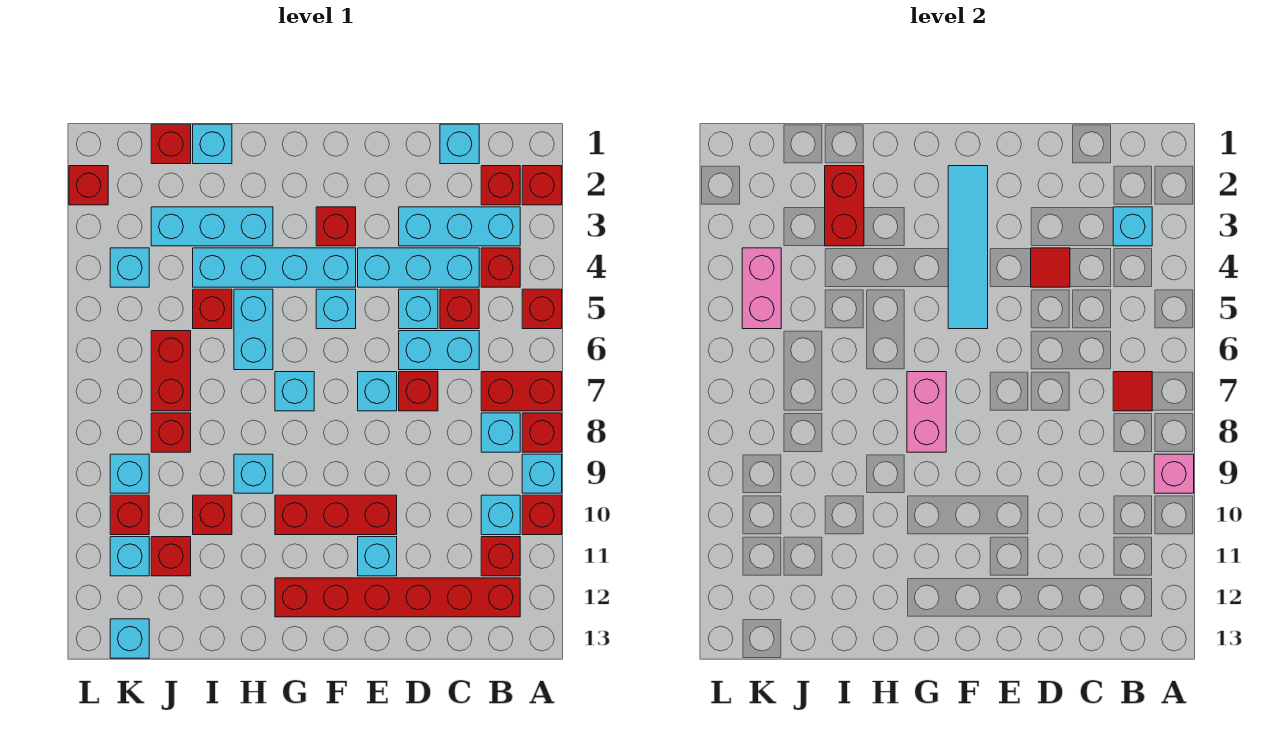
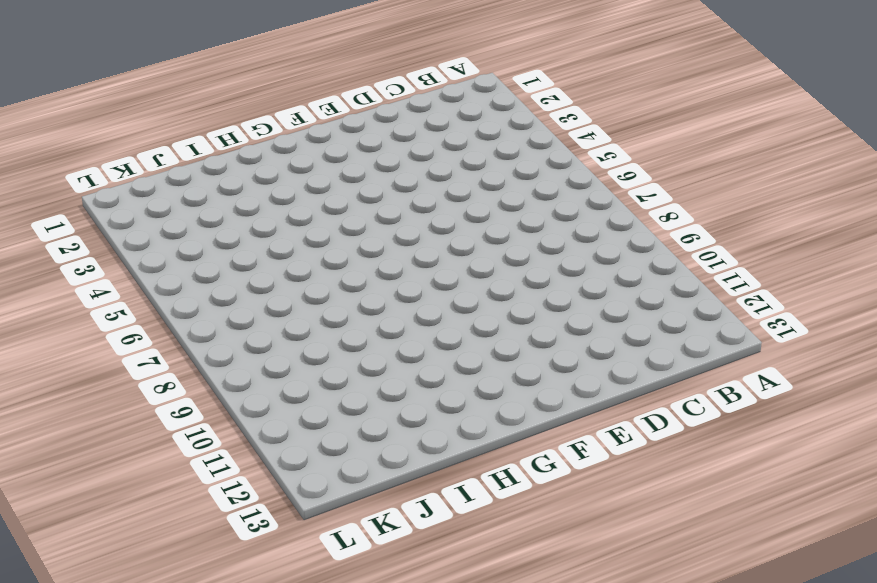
none -> red 1x1 brick [522,166,562,205]
none -> red 1x1 brick [522,289,562,329]
none -> red 1x2 brick [481,372,562,411]
none -> red 1x1 brick [522,413,562,452]

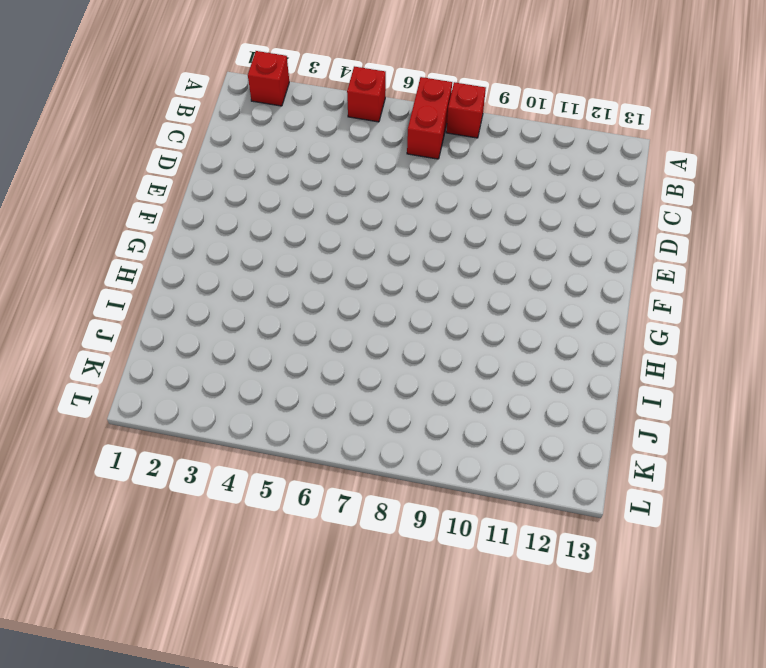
none -> cyan 1x1 brick [522,454,562,493]
none -> red 1x1 brick [522,495,562,535]
none -> red 1x1 brick [481,166,520,205]
none -> cyan 1x3 brick [399,207,520,246]

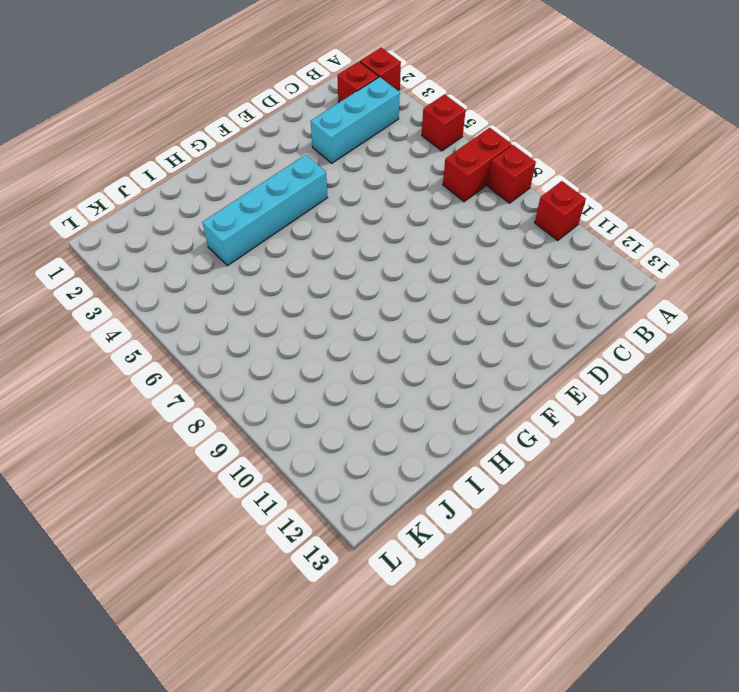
none -> cyan 1x1 brick [522,454,562,493]
none -> red 1x1 brick [481,248,520,287]
none -> cyan 1x1 brick [481,413,520,452]
none -> cyan 1x1 brick [481,495,520,535]

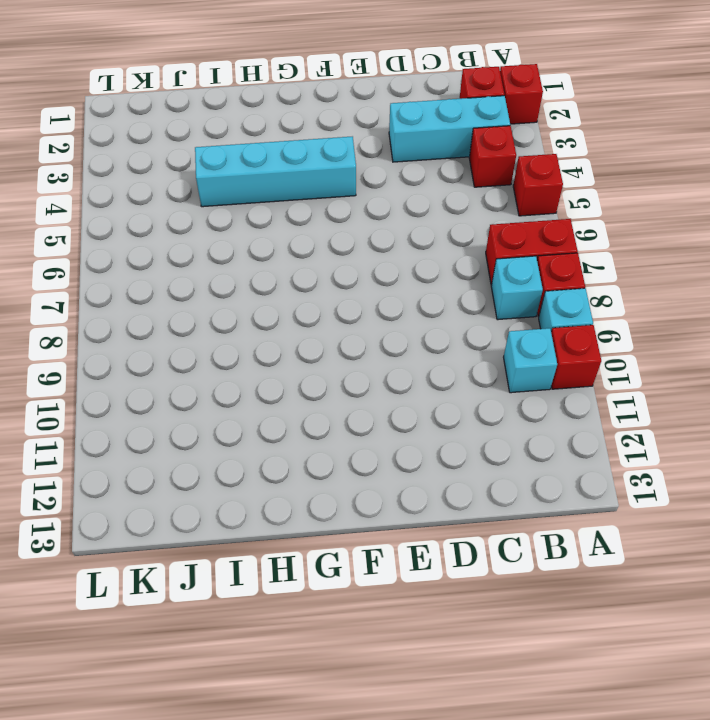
none -> red 1x1 brick [481,537,520,576]
none -> red 1x6 brick [275,578,520,617]
none -> cyan 1x1 brick [440,124,479,164]
none -> cyan 1x3 brick [358,248,479,287]

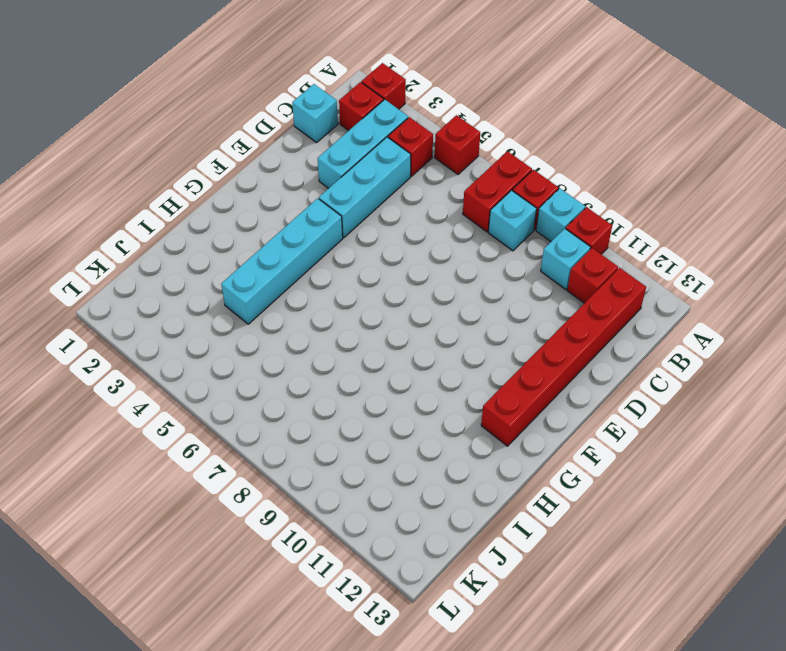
none -> red 1x1 brick [440,289,479,329]
none -> cyan 1x2 brick [399,331,479,370]
none -> cyan 1x1 brick [399,289,438,329]
none -> red 1x1 brick [399,372,438,411]

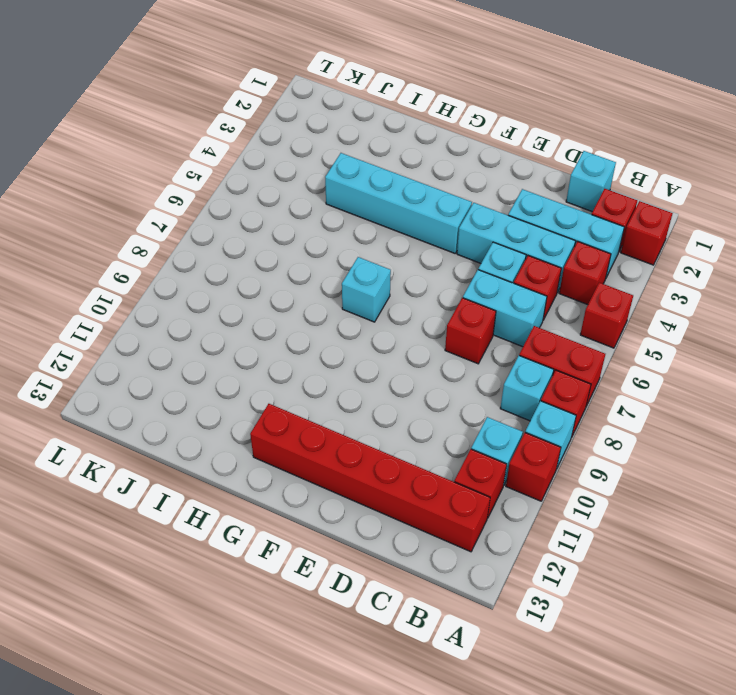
none -> cyan 1x1 brick [358,372,397,411]
none -> red 1x3 brick [275,495,397,535]
none -> cyan 1x1 brick [358,537,397,576]
none -> red 1x1 brick [316,207,356,246]

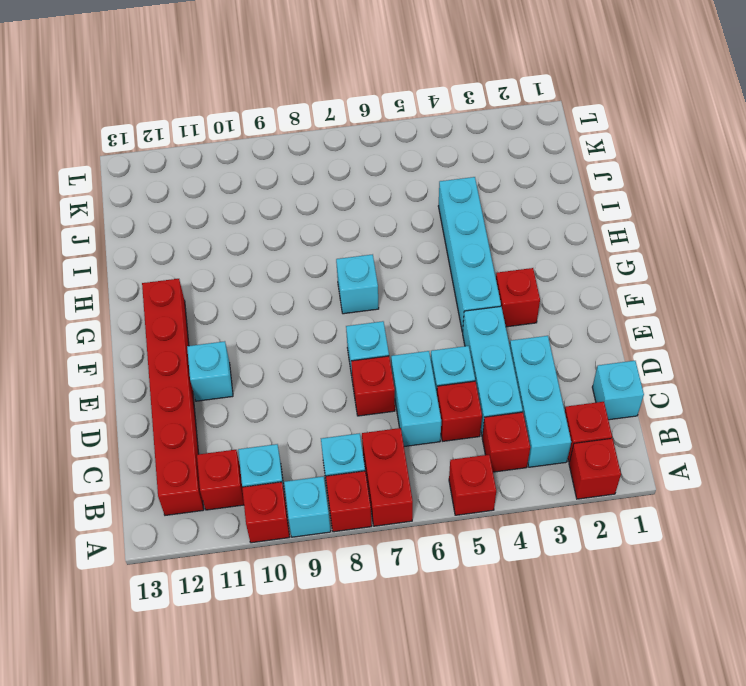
none -> red 1x3 brick [275,495,397,535]
none -> cyan 1x1 brick [316,289,356,329]
none -> cyan 1x3 brick [151,207,273,246]
none -> cyan 1x2 brick [234,289,273,370]

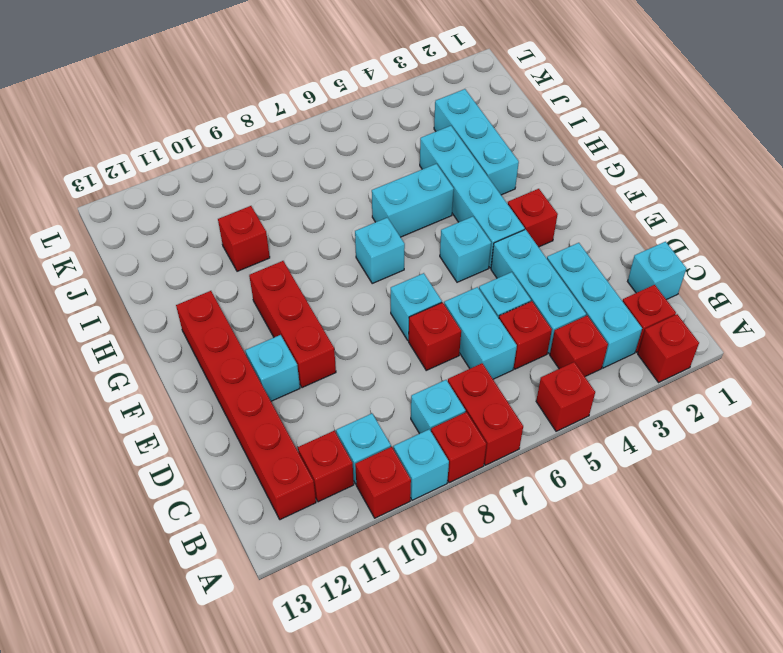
none -> cyan 1x1 brick [234,454,273,493]
none -> cyan 1x1 brick [193,124,232,164]
none -> red 1x1 brick [193,289,232,329]
none -> red 1x1 brick [151,124,191,164]

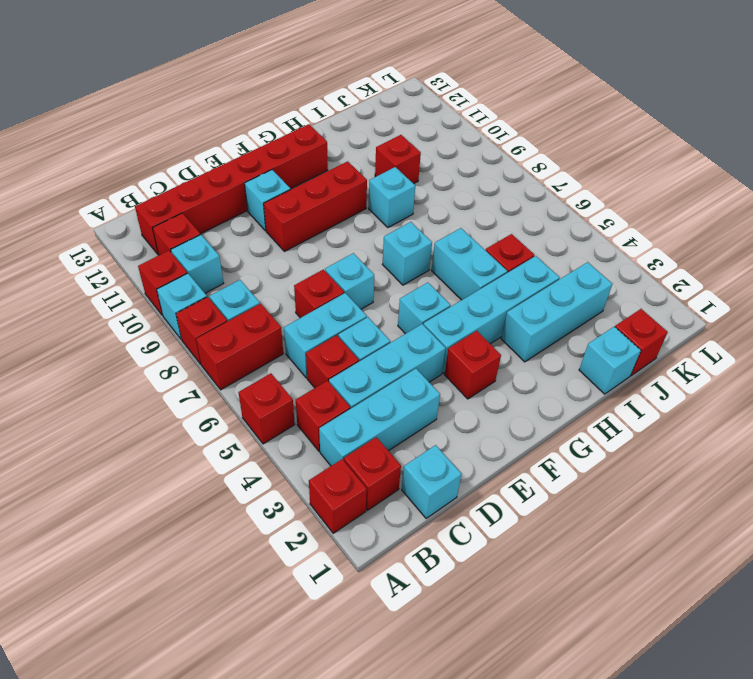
none -> red 1x2 brick [151,331,191,411]
none -> red 1x1 brick [151,413,191,452]
none -> red 1x1 brick [151,537,191,576]
none -> cyan 1x1 brick [110,248,149,287]

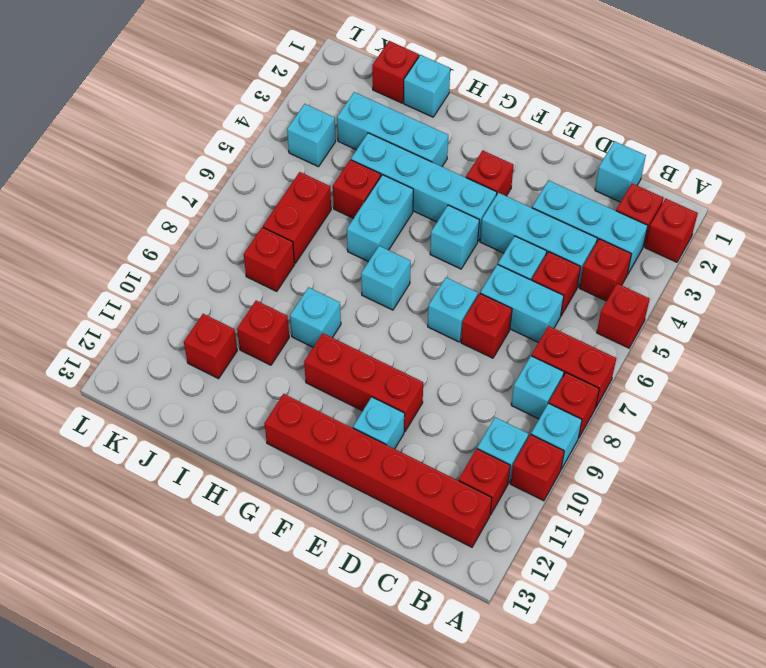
none -> cyan 1x1 brick [110,454,149,493]
none -> red 1x1 brick [110,495,149,535]
none -> cyan 1x1 brick [110,537,149,576]
none -> cyan 1x1 brick [110,619,149,658]

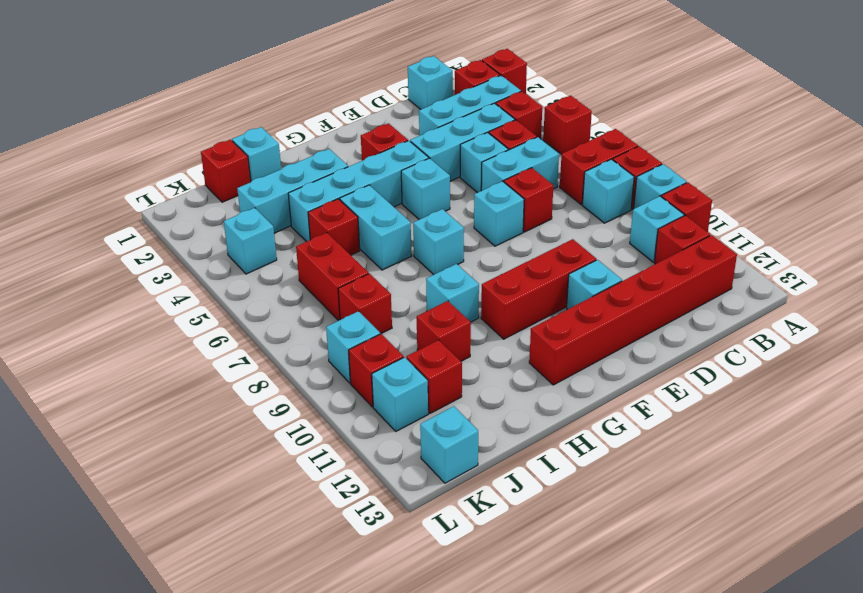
none -> red 1x1 brick [69,166,108,205]
none -> pink 1x1 brick [1154,454,1194,493]
none -> cyan 1x1 brick [1113,207,1152,246]
none -> red 1x1 tile [1113,372,1152,411]

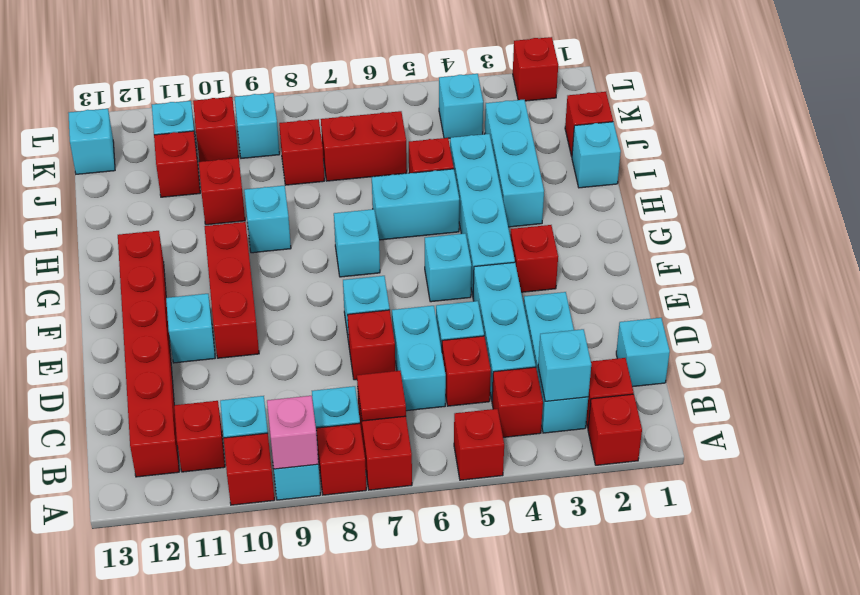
none -> red 1x1 tile [1031,248,1070,287]
none -> cyan 1x4 tile [948,166,988,329]
none -> pink 1x2 brick [907,372,946,452]
none -> red 1x2 brick [825,166,864,246]

